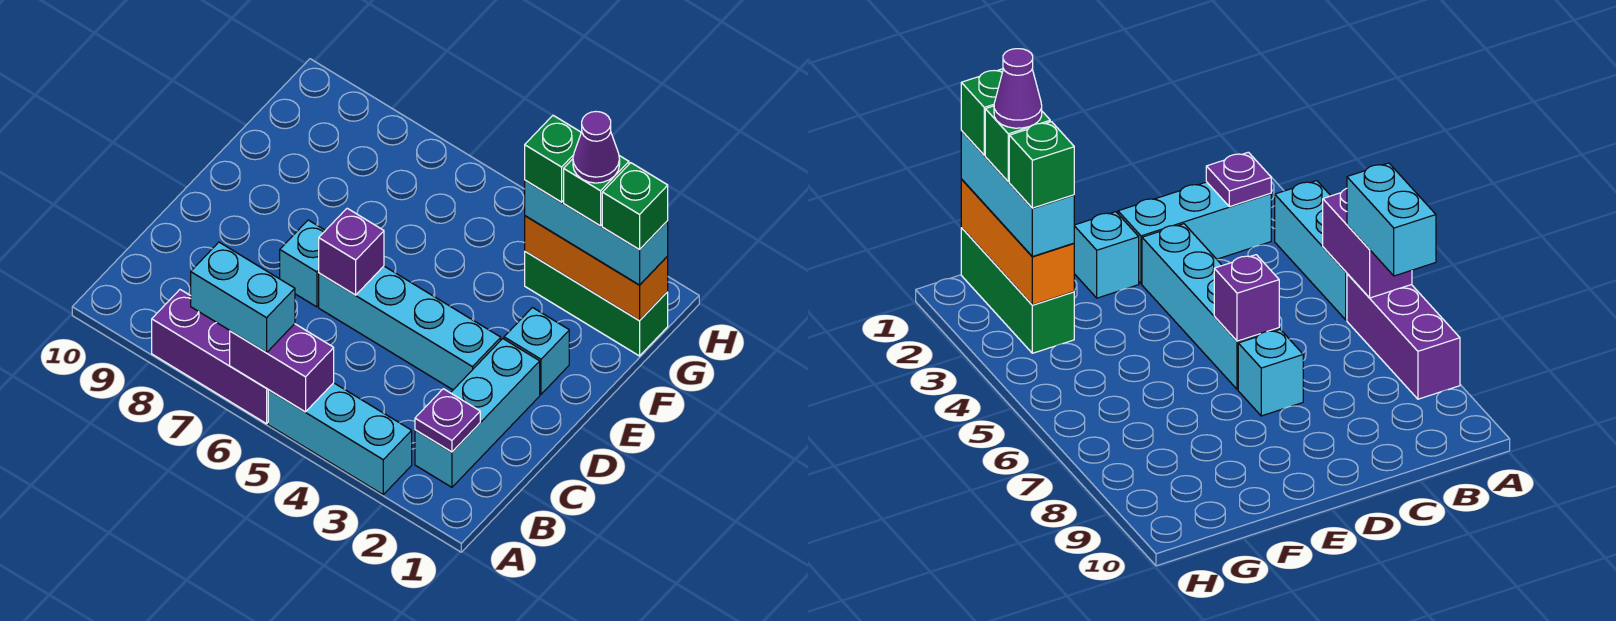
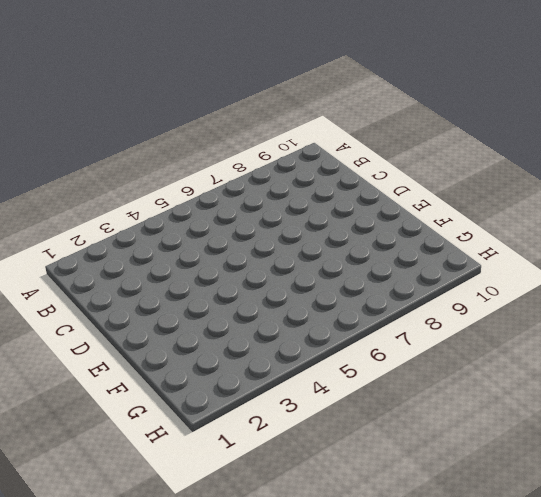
none -> cyan 1x3 brick [268,383,412,495]
none -> purple 1x3 brick [152,290,268,424]
none -> cyan 1x3 brick [415,339,540,487]

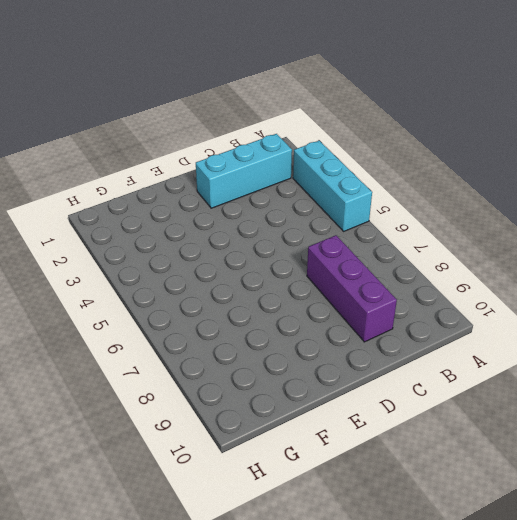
purple 1x3 brick [307,235,397,342] -> purple 1x3 brick moved to [152,290,268,424]
none -> cyan 1x4 brick [319,266,501,390]
none -> cyan 1x1 brick [280,220,326,307]
none -> cyan 1x1 brick [504,308,569,394]

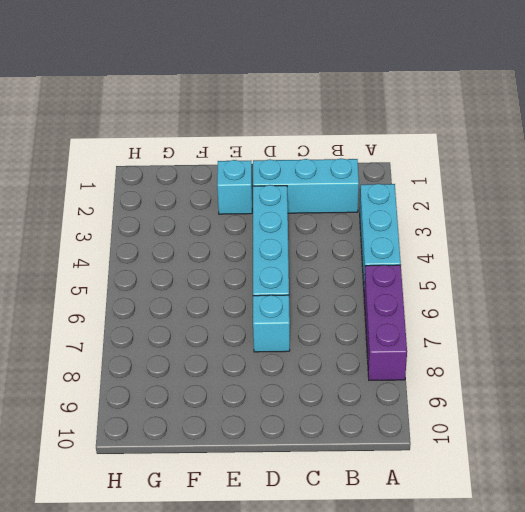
none -> green 1x3 brick [525,251,668,356]
none -> purple 1x2 brick [230,324,334,412]
none -> purple 1x1 plate [415,389,480,452]

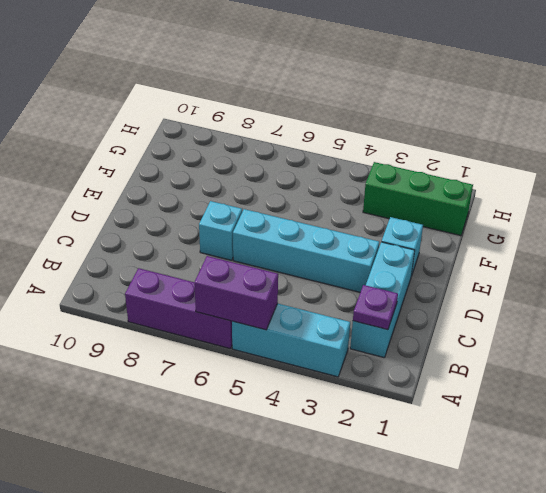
none -> purple 1x1 brick [319,208,384,295]
none -> orange 1x3 brick [525,216,668,320]
none -> cyan 1x2 brick [191,242,295,353]

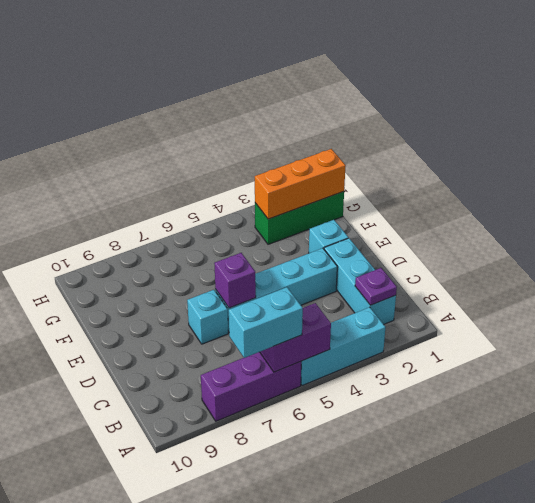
none -> cyan 1x3 brick [525,180,668,285]
none -> green 1x1 brick [602,163,668,250]
none -> green 1x1 brick [564,156,629,226]

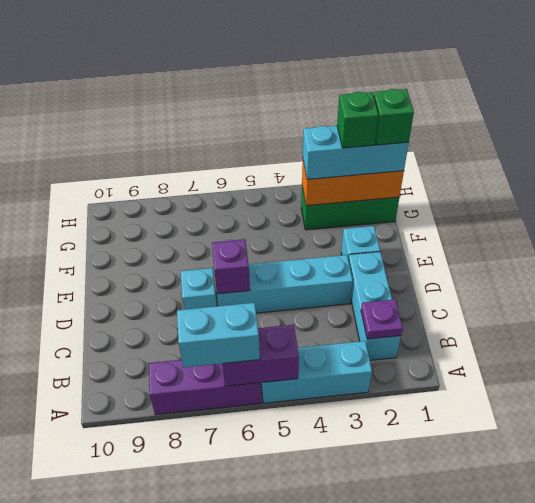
none -> green 1x1 brick [525,115,581,202]
none -> purple 1x1 cone [573,111,620,183]

